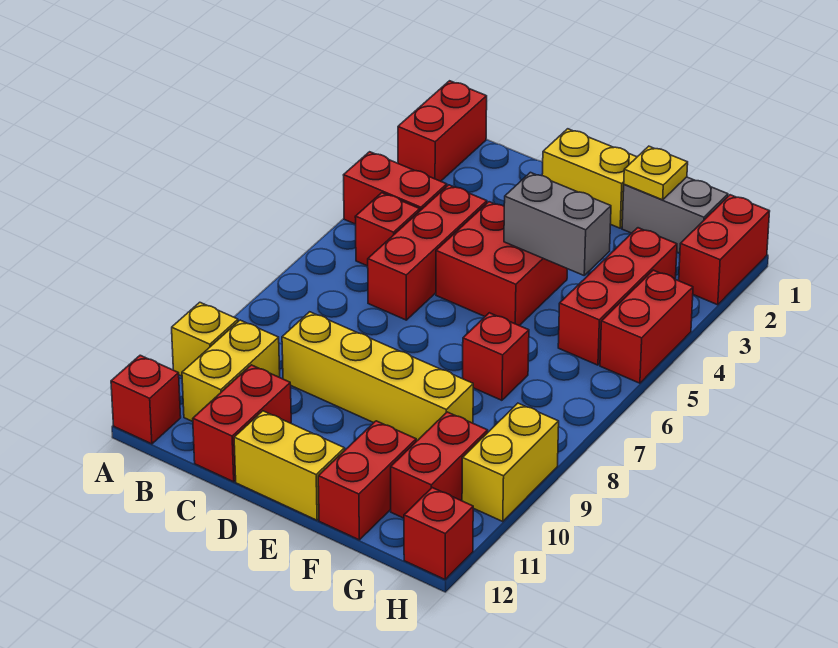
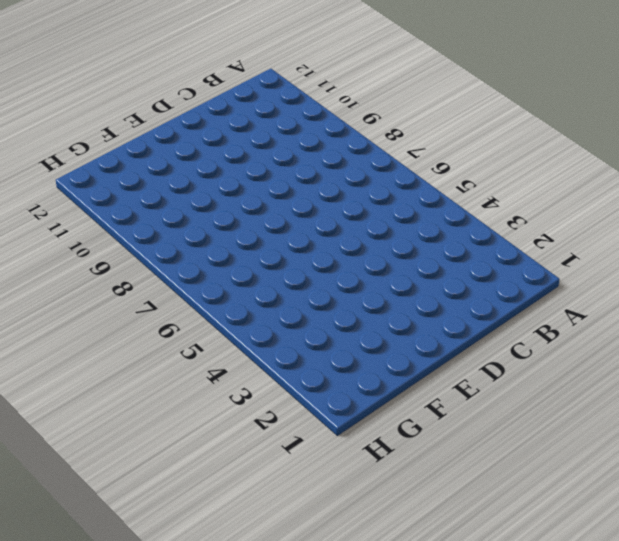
none -> red 1x2 brick [398,81,487,181]
none -> red 1x2 brick [344,152,447,224]
none -> yellow 1x1 brick [172,302,238,376]

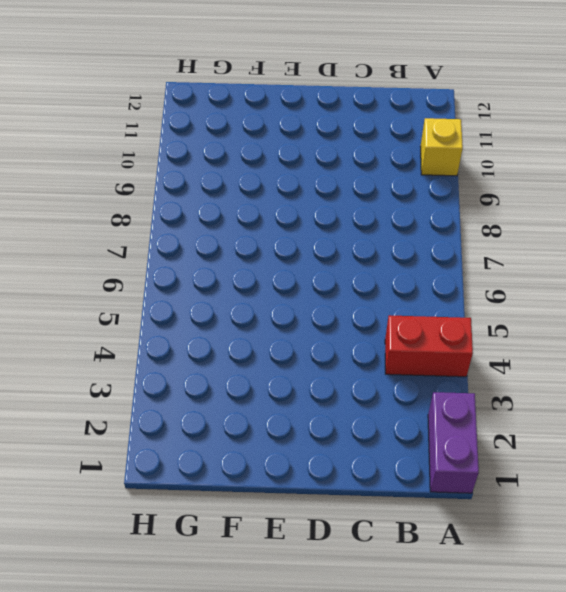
purple 1x2 brick [428,392,479,493] -> red 1x2 brick [398,81,487,181]
none -> red 1x1 brick [111,355,181,444]
none -> red 1x1 brick [355,193,420,266]
none -> yellow 1x2 brick [182,320,280,422]

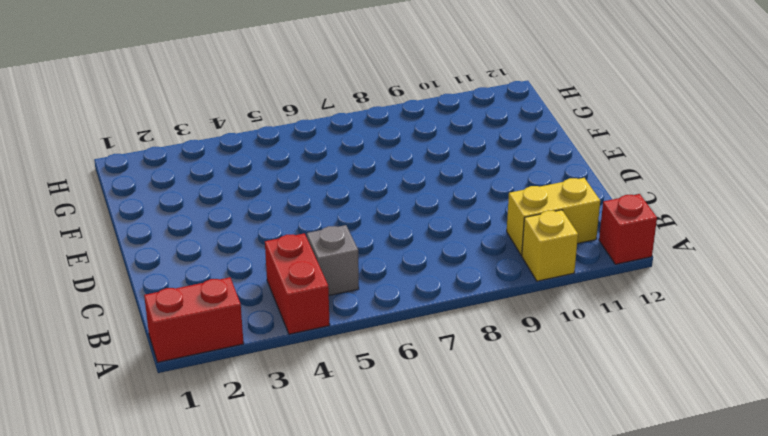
grey 1x1 brick [307,225,359,295] -> red 1x1 brick [355,193,420,266]
none -> red 1x3 brick [368,185,487,320]
none -> yellow 1x4 brick [282,312,473,441]
none -> red 1x2 brick [193,365,291,482]

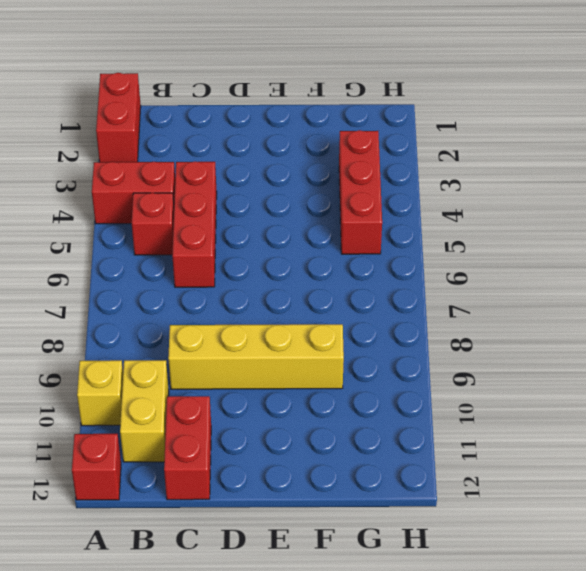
none -> yellow 1x2 brick [542,129,637,228]
none -> red 2x2 brick [436,202,567,326]
none -> yellow 1x2 brick [234,411,345,520]

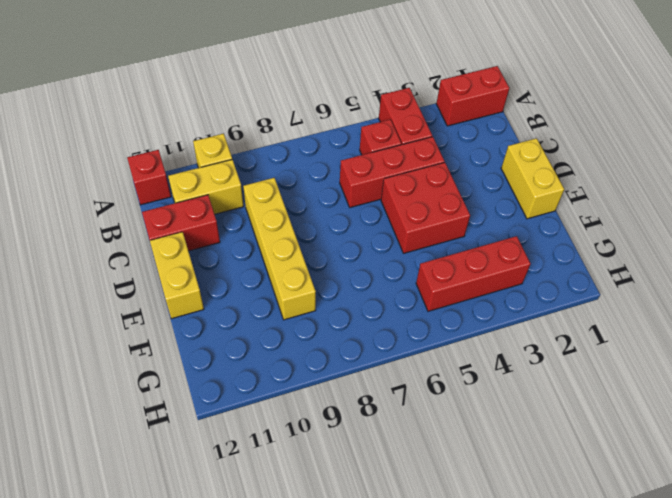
none -> grey 1x2 brick [622,177,728,253]
none -> red 1x1 brick [463,313,529,400]
none -> red 1x2 brick [318,421,416,540]

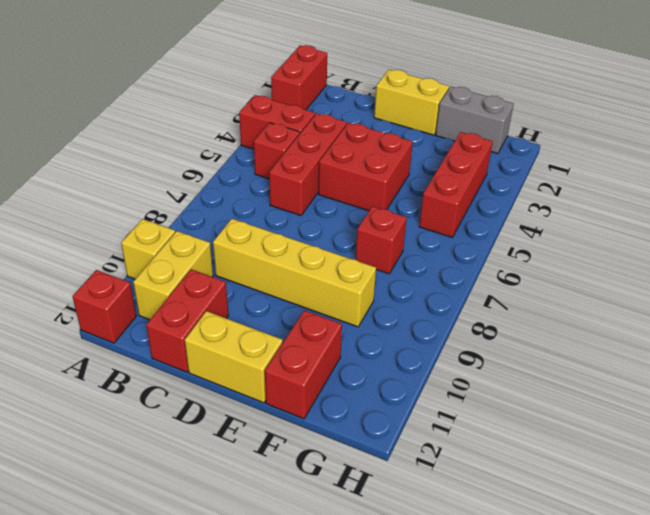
none -> red 1x2 brick [391,412,488,518]
none -> red 1x2 brick [679,195,770,305]
none -> red 1x2 brick [600,270,693,383]

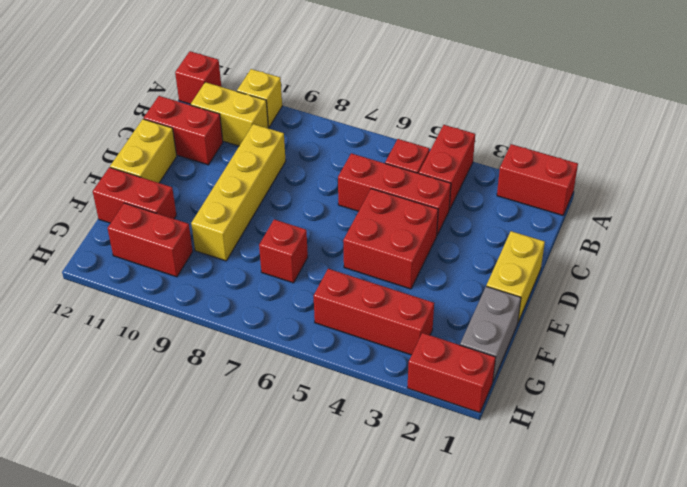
none -> red 1x2 brick [600,270,693,383]
none -> yellow 1x2 brick [462,403,559,522]
none -> red 1x1 brick [404,488,473,579]

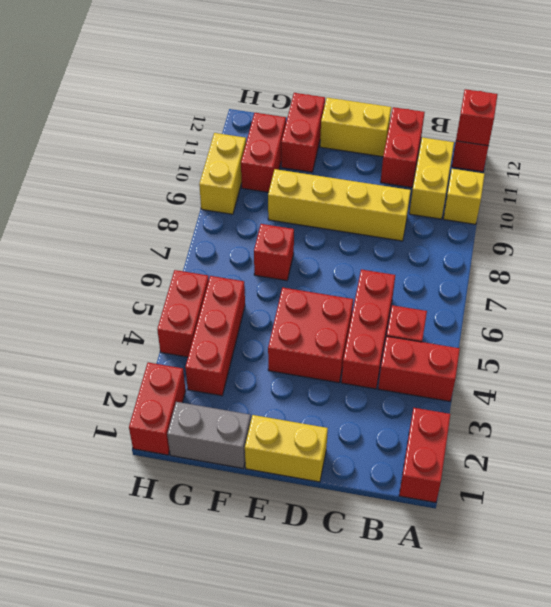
red 1x1 brick [456,89,498,146] -> red 1x1 brick moved to [404,488,473,579]
none -> grey 1x2 brick [504,172,611,275]
none -> yellow 1x1 plate [624,146,688,200]

